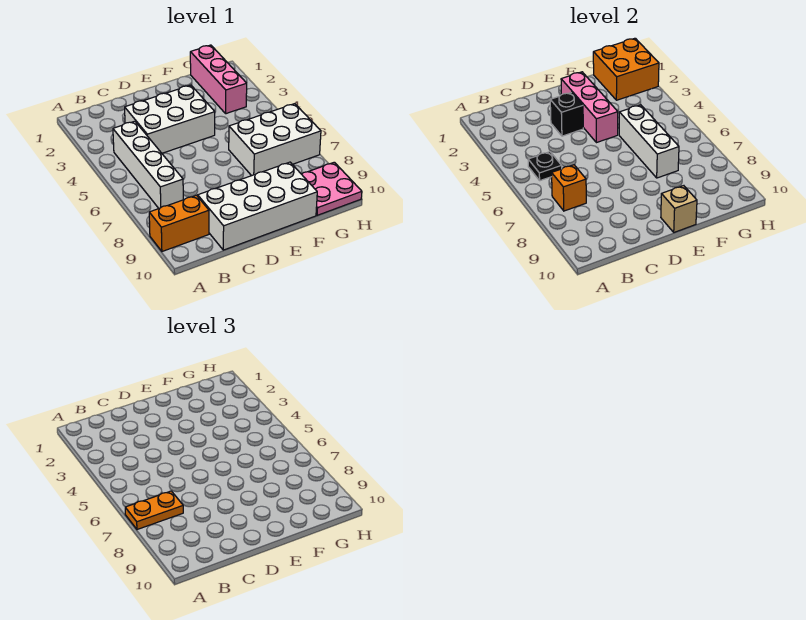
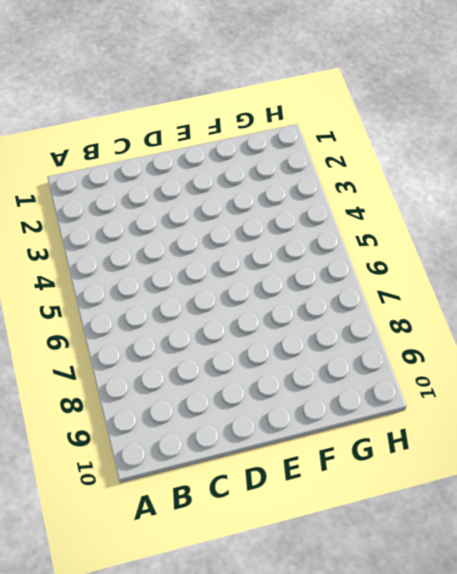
none -> orange 1x2 brick [149,195,209,251]
none -> white 1x4 brick [113,121,183,208]
none -> white 2x3 brick [125,85,215,153]

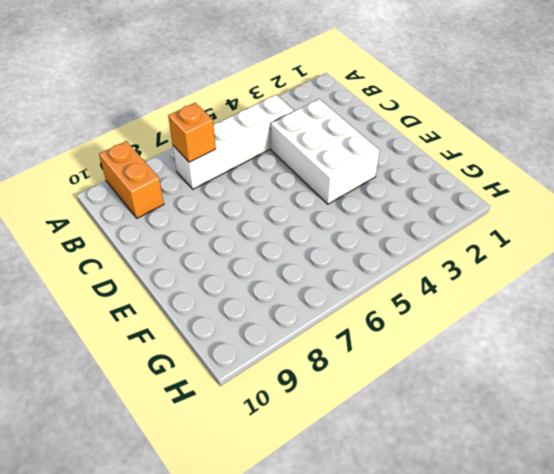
none -> white 2x4 brick [198,162,317,250]
none -> white 2x3 brick [229,104,321,176]
none -> pink 1x3 brick [190,45,247,114]

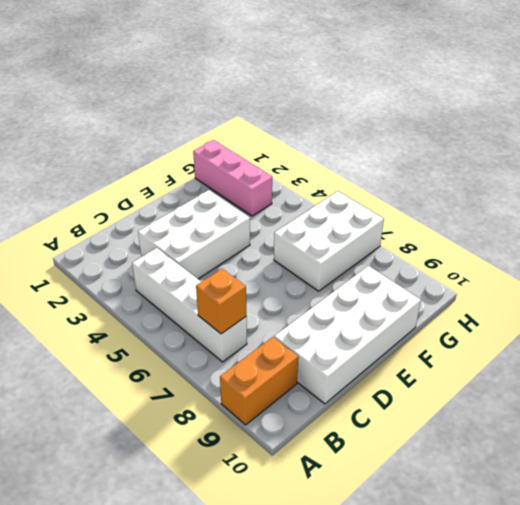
none -> pink 2x2 plate [302,162,362,215]
none -> black 1x1 plate [528,152,562,181]
none -> black 1x1 brick [550,92,583,136]

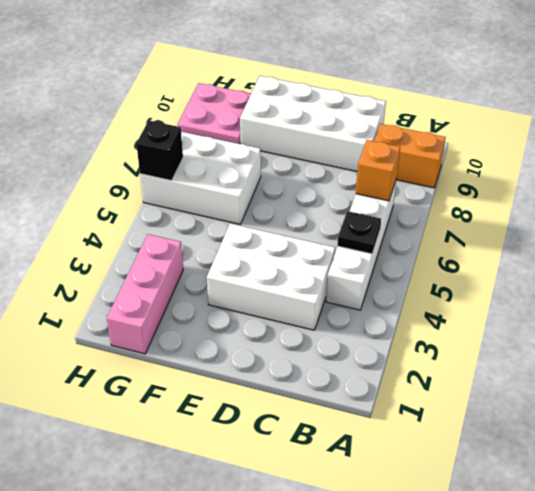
black 1x1 brick [136,121,183,181] -> black 1x1 brick moved to [550,92,583,136]
none -> pink 1x3 brick [561,72,618,143]
none -> tan 1x1 brick [661,186,697,232]
none -> white 1x3 brick [619,105,679,178]

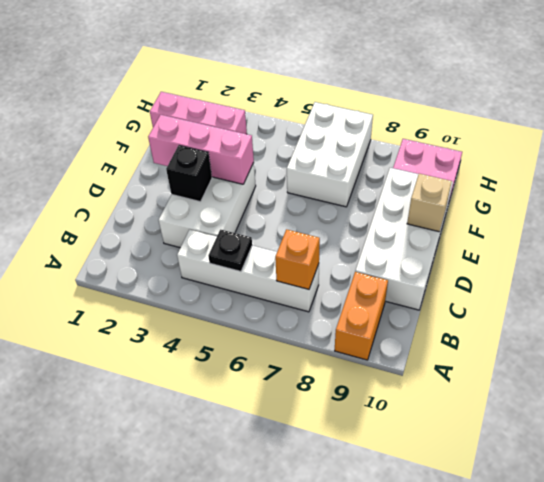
none -> white 1x3 brick [619,105,679,178]
none -> orange 2x2 brick [593,38,659,100]
none -> orange 1x2 plate [125,491,183,530]

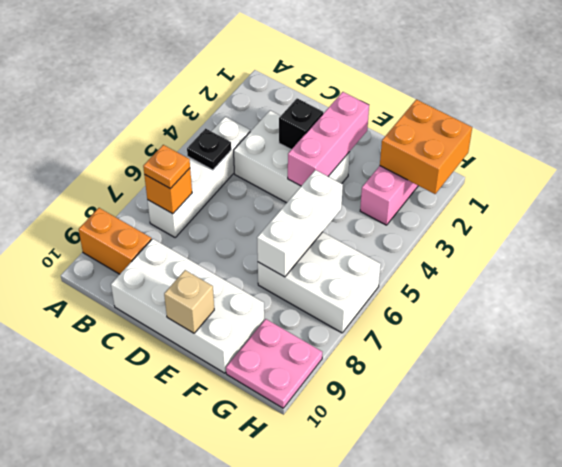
orange 1x1 plate [143,145,190,189] -> orange 1x2 plate [125,491,183,530]

